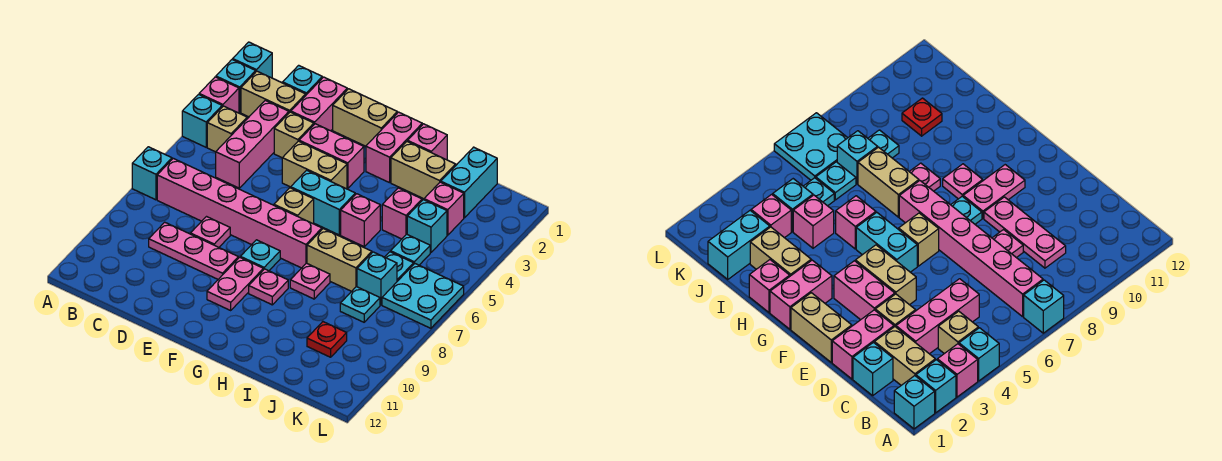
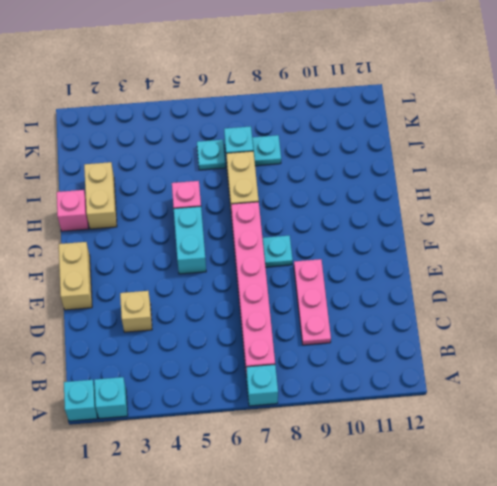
none -> pink 1x1 brick [199,77,239,113]
none -> cyan 1x1 brick [182,94,222,147]
none -> tan 1x2 brick [241,71,306,117]
none -> tan 1x1 brick [207,106,247,152]

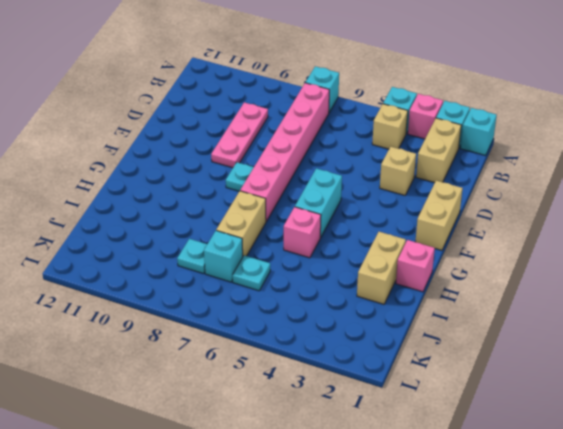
none -> cyan 1x1 brick [283,65,322,95]
none -> pink 1x3 brick [216,100,289,188]
none -> pink 1x2 brick [291,77,347,131]
none -> pink 1x1 plate [190,217,230,247]

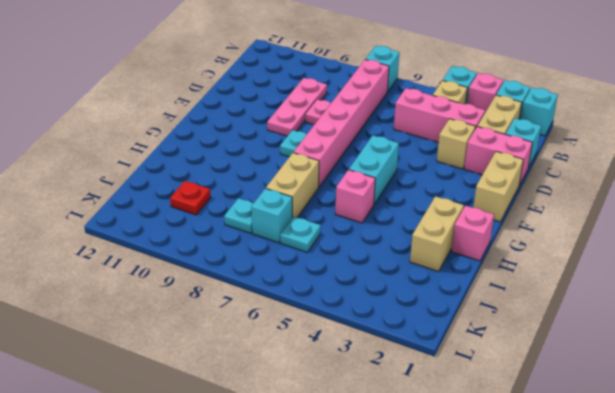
none -> pink 1x2 brick [299,124,364,188]
none -> tan 1x2 brick [282,141,347,189]
none -> tan 1x1 brick [274,188,314,224]
none -> pink 1x2 plate [207,257,263,310]

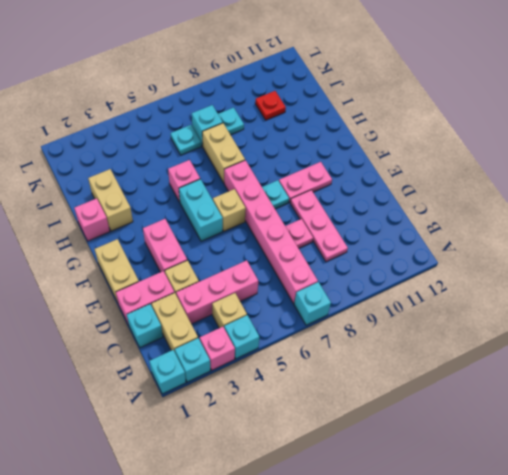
none -> tan 1x2 brick [282,141,347,189]
none -> pink 1x2 brick [366,112,422,183]
none -> pink 1x1 plate [249,269,288,305]
none -> pink 1x1 plate [290,263,330,299]

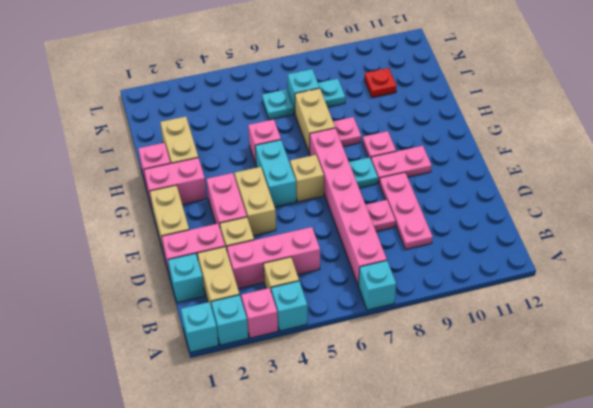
none -> pink 1x1 brick [382,188,422,239]
none -> cyan 1x2 brick [441,147,497,218]
none -> pink 1x1 brick [424,182,464,235]
none -> cyan 1x1 brick [407,200,447,253]

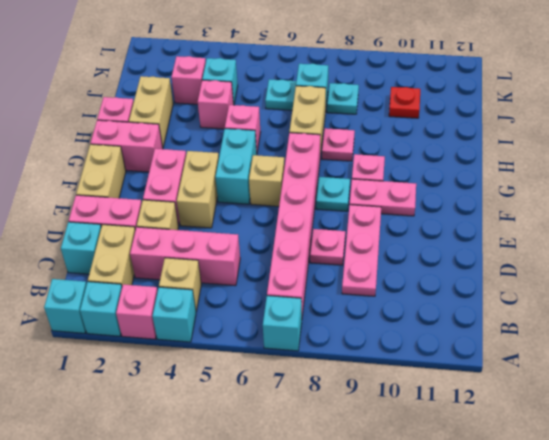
none -> cyan 1x2 brick [441,147,497,218]
none -> cyan 1x1 plate [391,234,430,265]
none -> cyan 2x2 plate [382,264,464,328]

